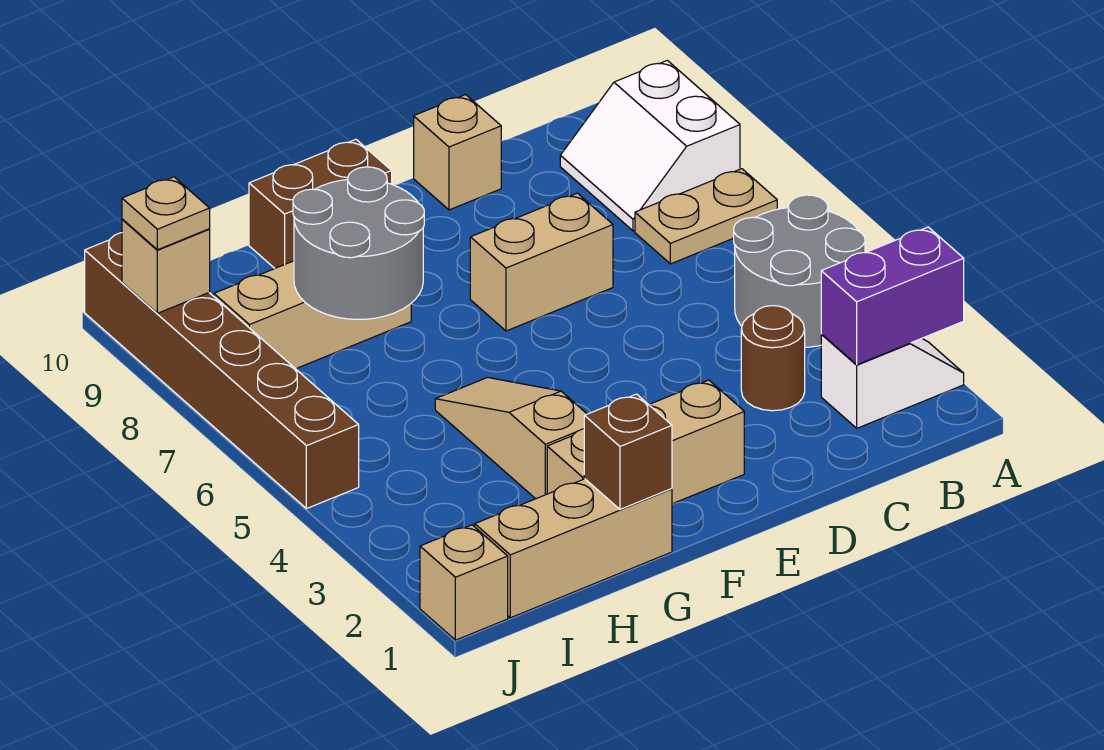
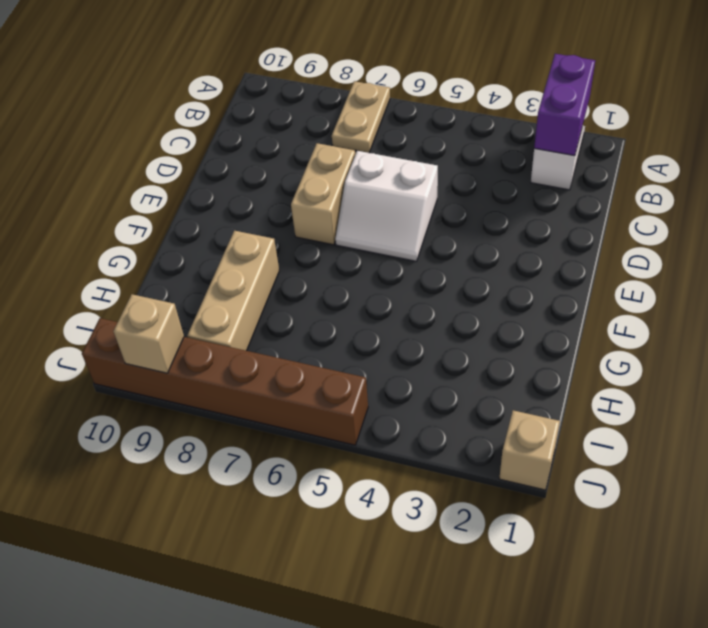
white 2x2 slope [335,151,438,261] -> white 2x2 slope moved to [560,60,740,231]
none -> grey 2x2 round brick [734,195,865,347]
none -> brown 1x1 round brick [741,306,805,411]
none -> tan 1x1 brick [414,95,501,210]

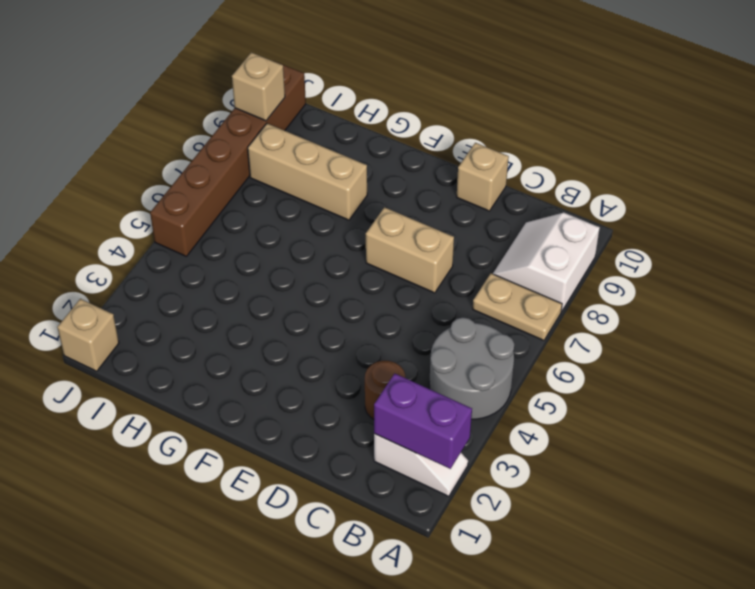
none -> tan 1x3 brick [547,380,744,504]
none -> brown 1x2 brick [249,139,392,268]
none -> tan 1x3 brick [475,479,672,618]

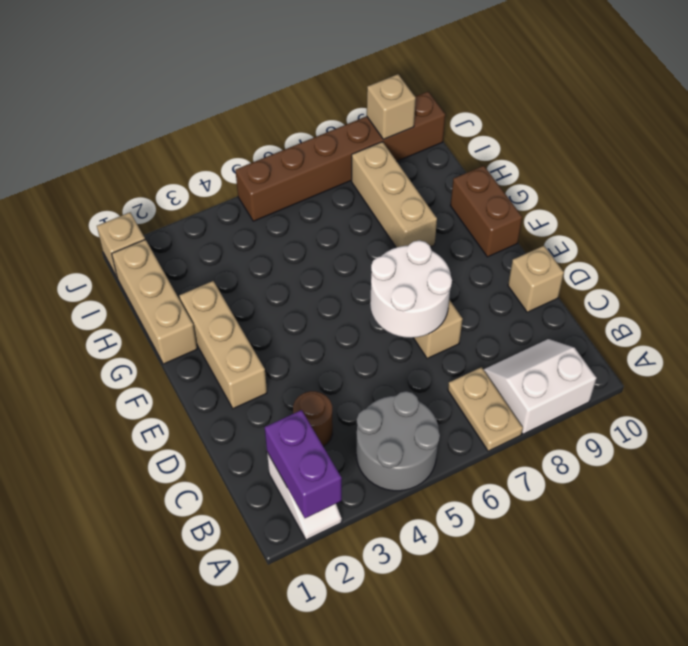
white 2x2 round brick [370,240,452,338] -> none
none -> tan 1x3 slope [435,377,587,499]
none -> brown 1x1 brick [584,394,672,509]
none -> grey 2x2 round brick [293,167,424,319]

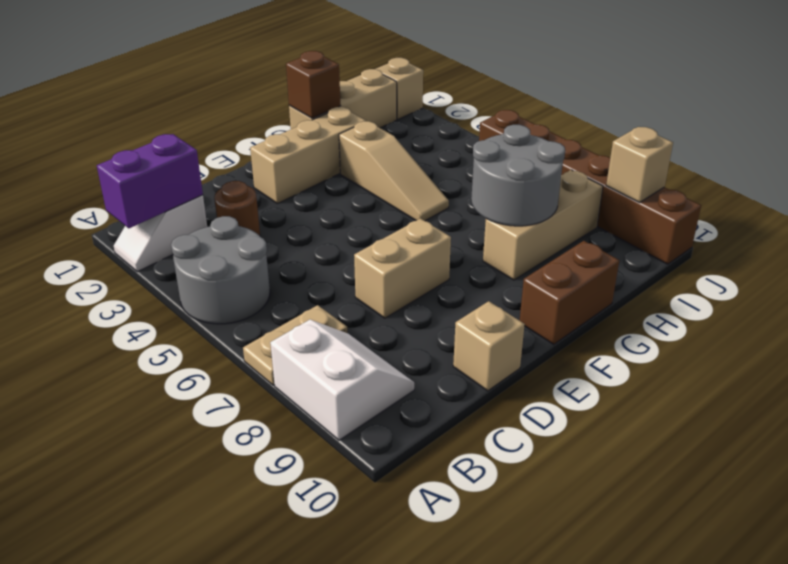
none -> tan 1x1 plate [122,177,210,250]

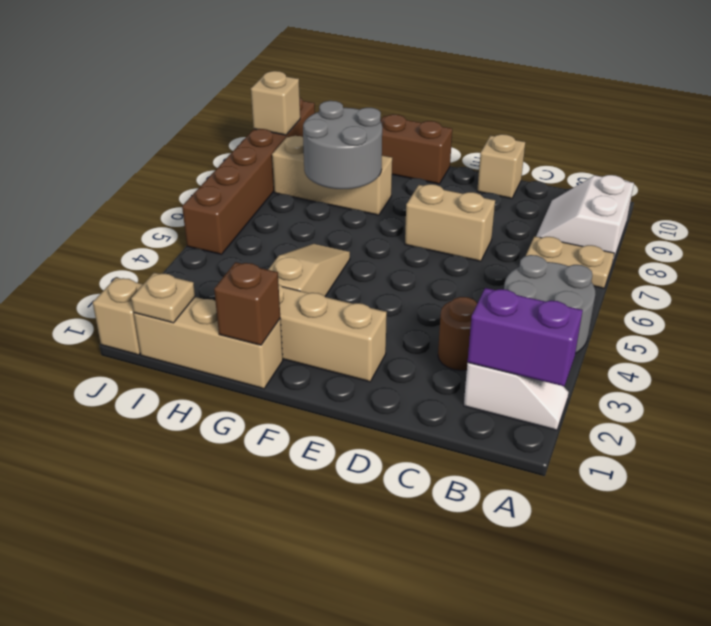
tan 1x1 plate [131,273,195,323] -> tan 1x1 plate moved to [122,177,210,250]

